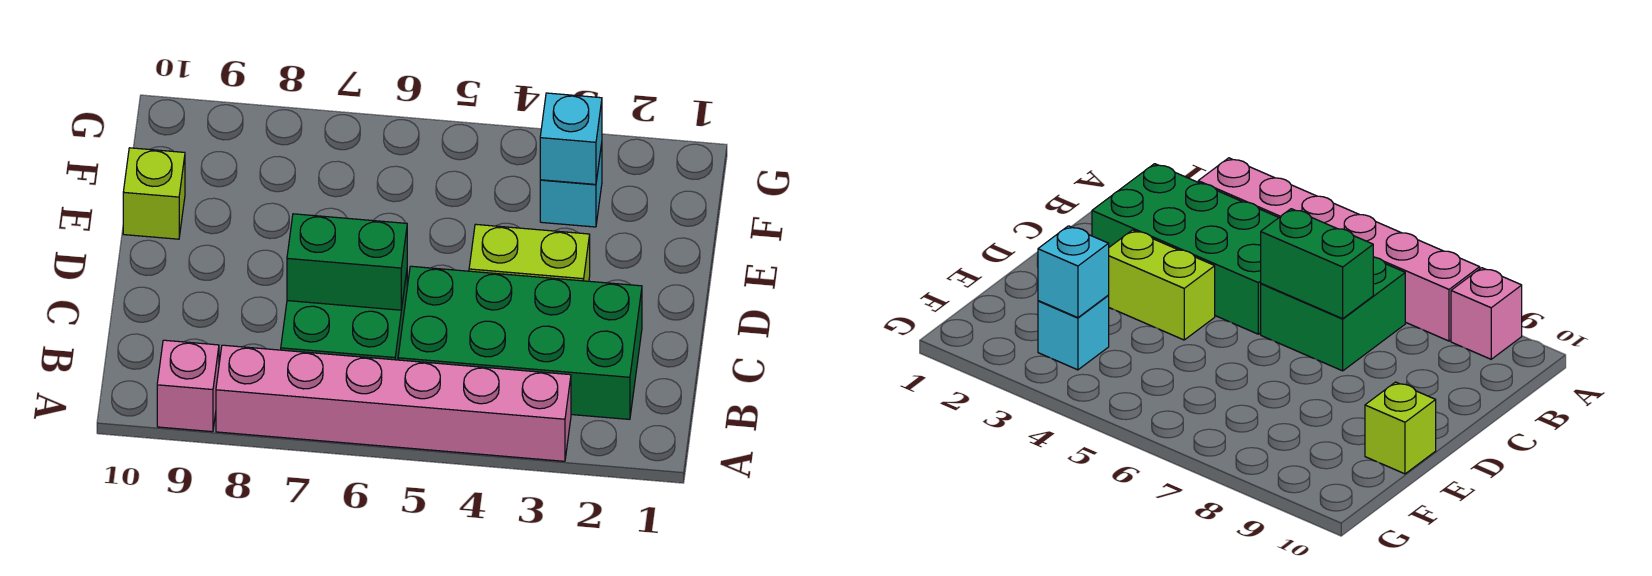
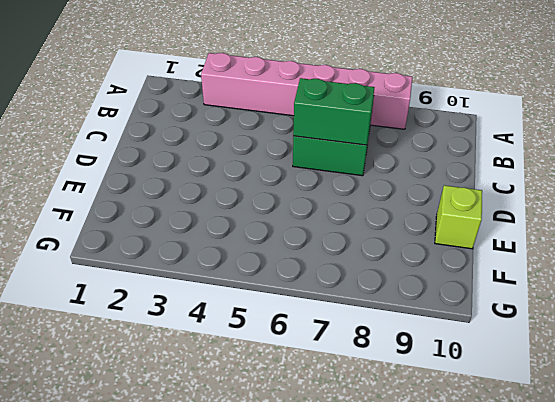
none -> pink 1x1 brick [157,340,219,432]
none -> green 2x4 brick [398,266,642,419]

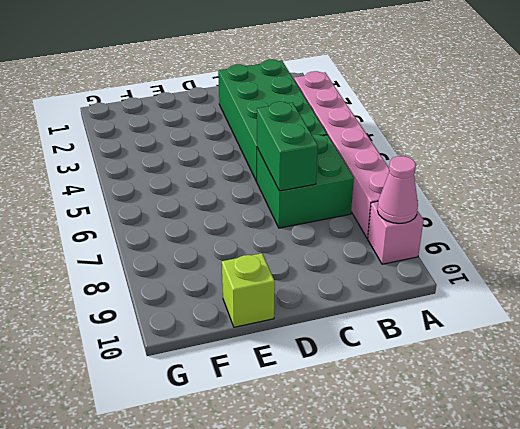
pink 1x1 cone [377,156,418,223] -> none
none -> lime 1x2 brick [469,224,590,281]
none -> cyan 1x1 brick [540,144,602,227]

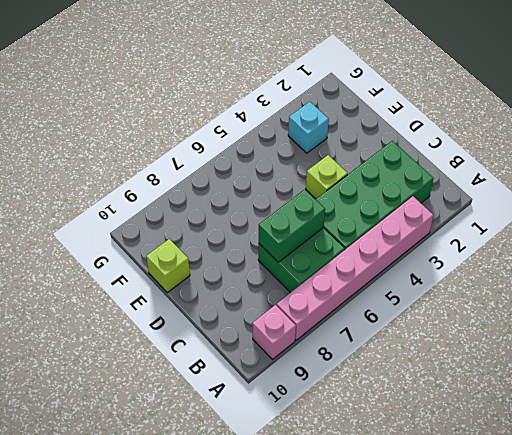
lime 1x1 brick [306,155,348,199] -> lime 1x2 brick [469,224,590,281]
none -> cyan 1x1 brick [540,93,602,184]

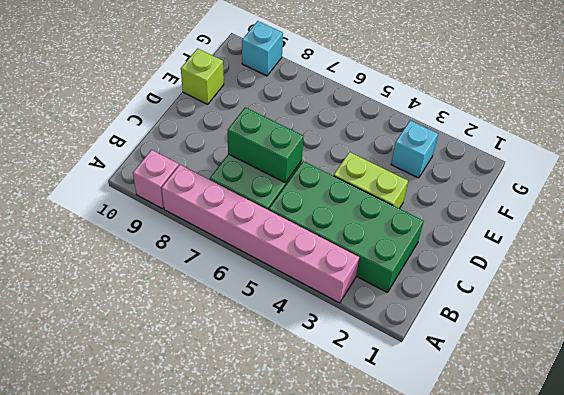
cyan 1x1 brick [242,21,283,76] -> cyan 1x1 brick moved to [540,93,602,184]

